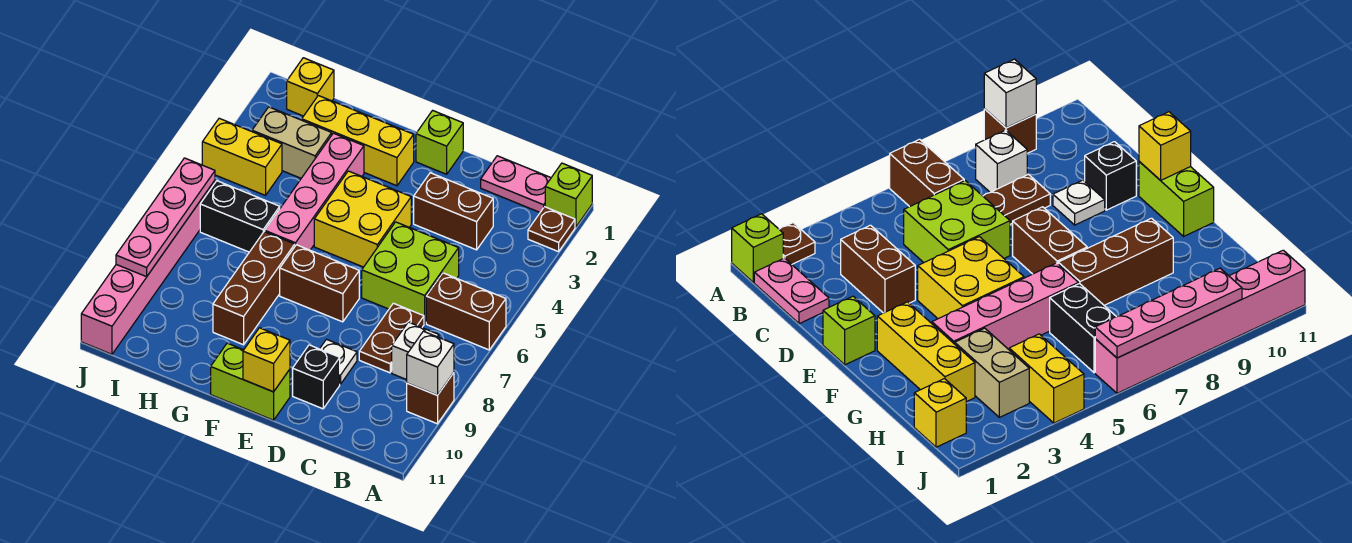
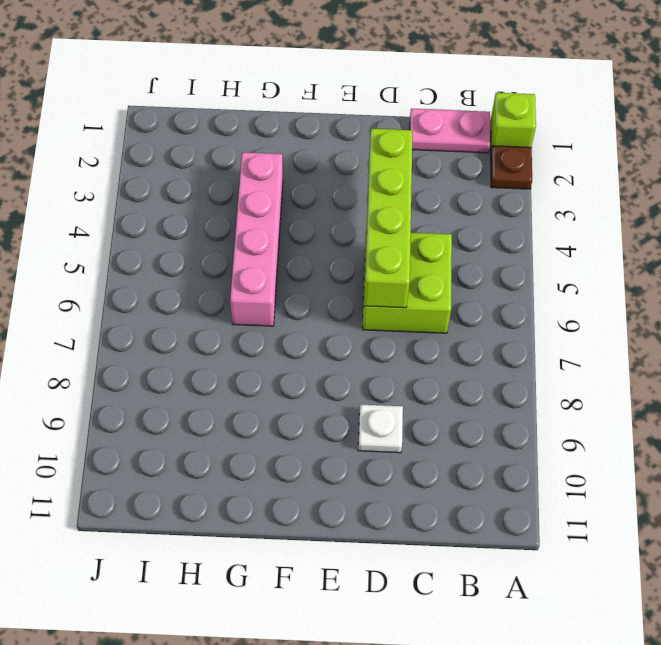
lime 1x4 brick [364,129,412,308] -> none
none -> brown 1x2 brick [426,273,506,350]
none -> brown 1x1 brick [407,373,454,424]
none -> white 1x1 brick [392,322,439,380]

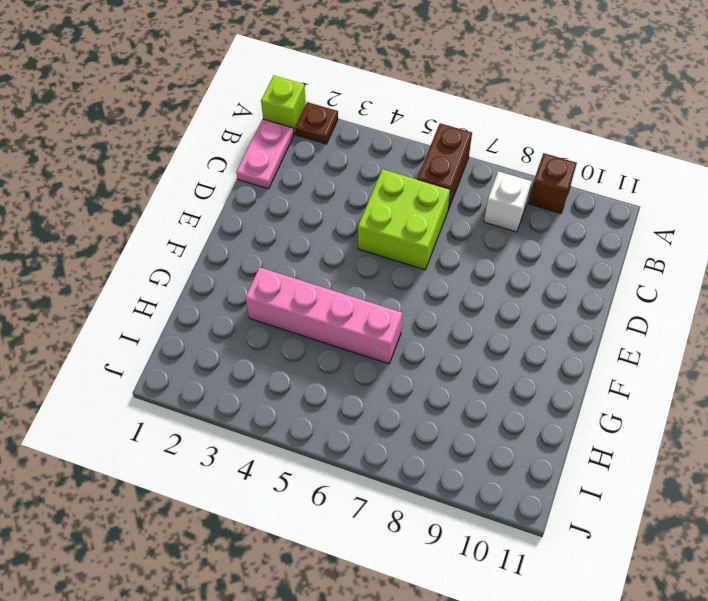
none -> brown 1x2 brick [414,173,493,250]
none -> brown 1x2 plate [359,303,424,373]
none -> white 1x1 plate [320,339,357,384]

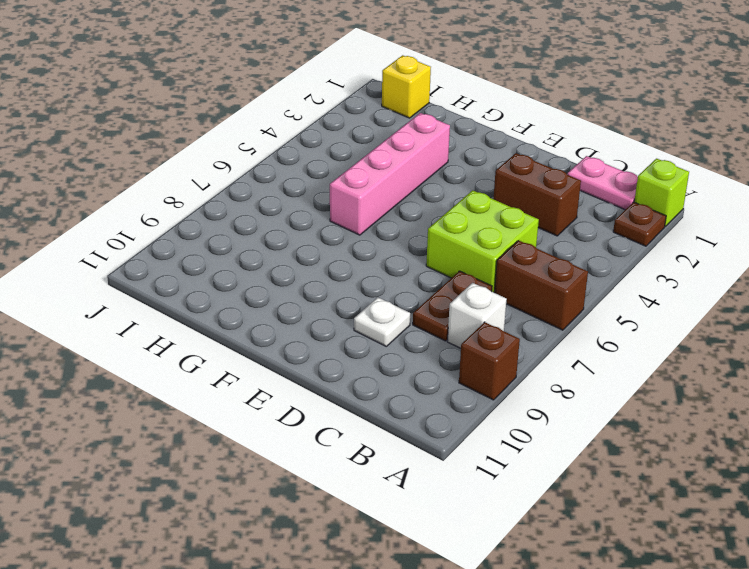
none -> black 1x1 brick [293,345,340,409]
none -> lime 1x1 brick [416,110,463,174]
none -> yellow 2x2 brick [314,171,411,267]

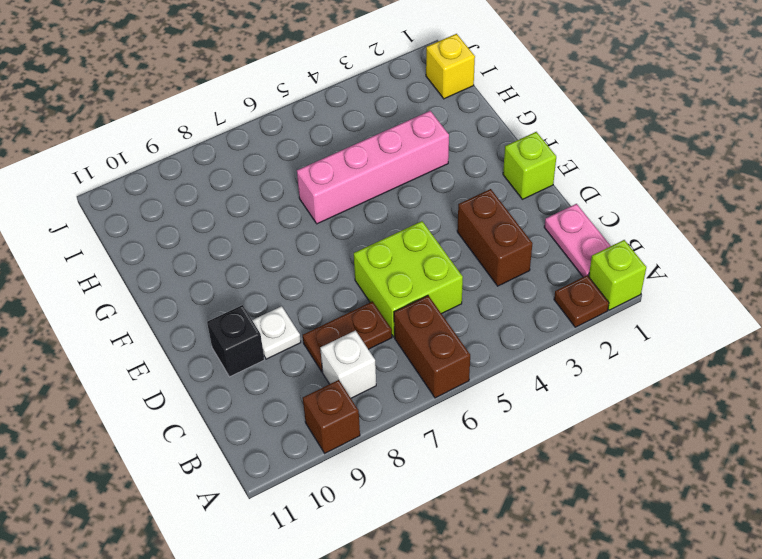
none -> yellow 2x2 brick [314,171,411,267]
none -> brown 1x2 brick [280,245,359,322]
none -> lime 1x2 brick [211,343,290,420]

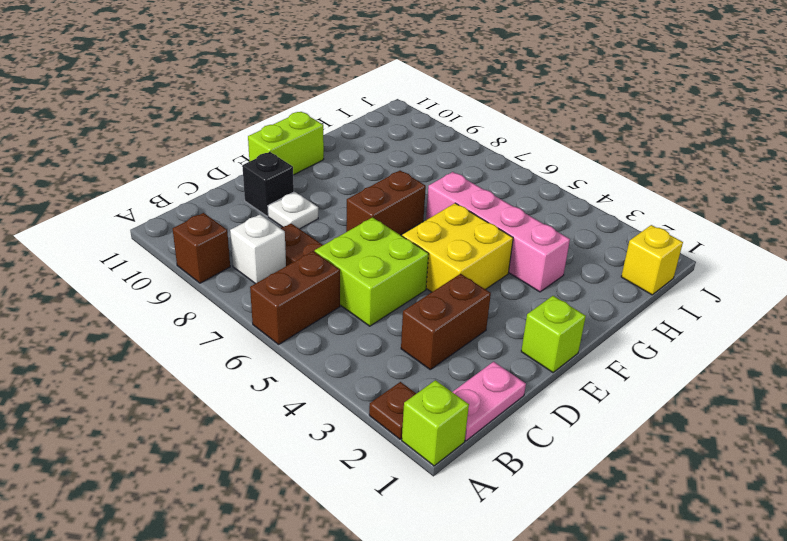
none -> yellow 1x3 brick [302,96,414,186]
none -> brown 1x3 brick [213,232,295,345]
none -> tan 1x2 brick [252,107,332,178]

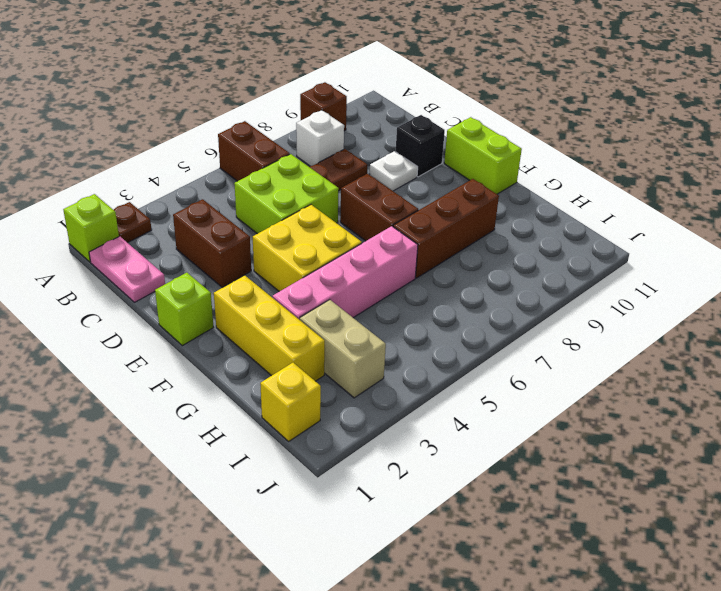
none -> black 1x2 brick [200,181,280,252]
none -> yellow 1x2 brick [202,118,282,195]
none -> pink 1x6 brick [81,181,215,354]

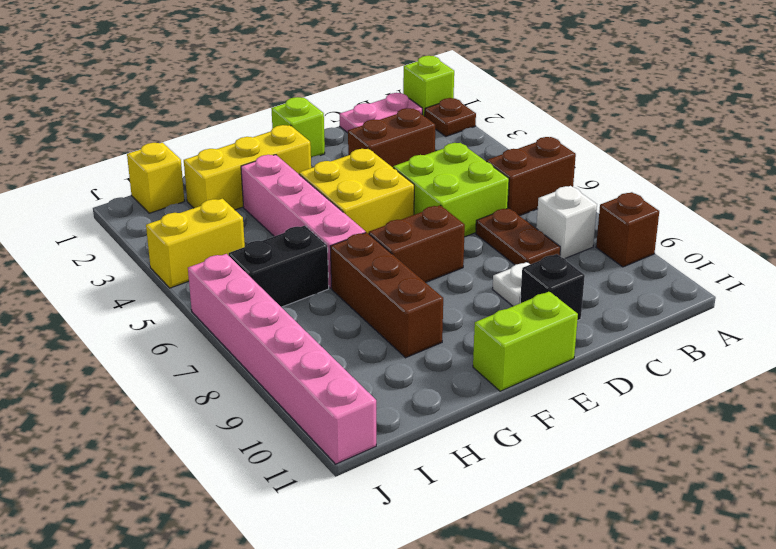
none -> tan 1x2 brick [252,107,332,178]
none -> white 1x1 brick [407,331,454,395]
none -> yellow 1x1 brick [243,328,290,392]

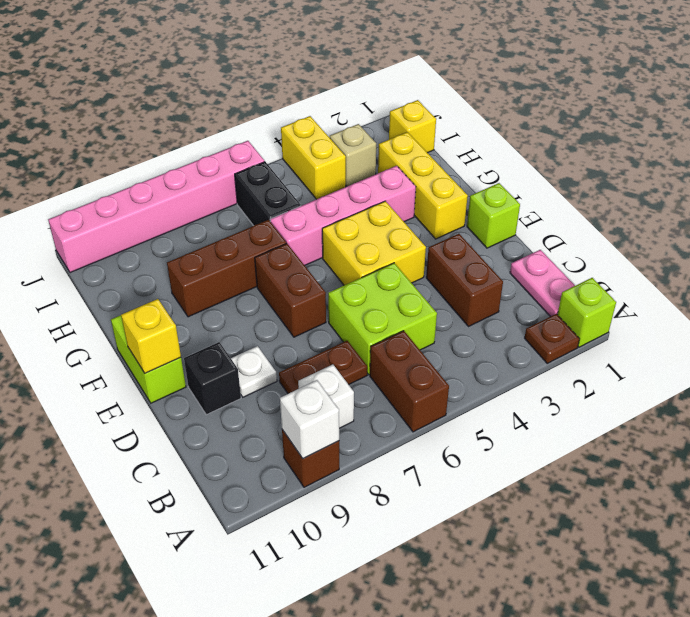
tan 1x1 brick [330,124,376,186] -> tan 1x2 brick [252,107,332,178]
none -> pink 1x4 plate [116,158,215,277]

